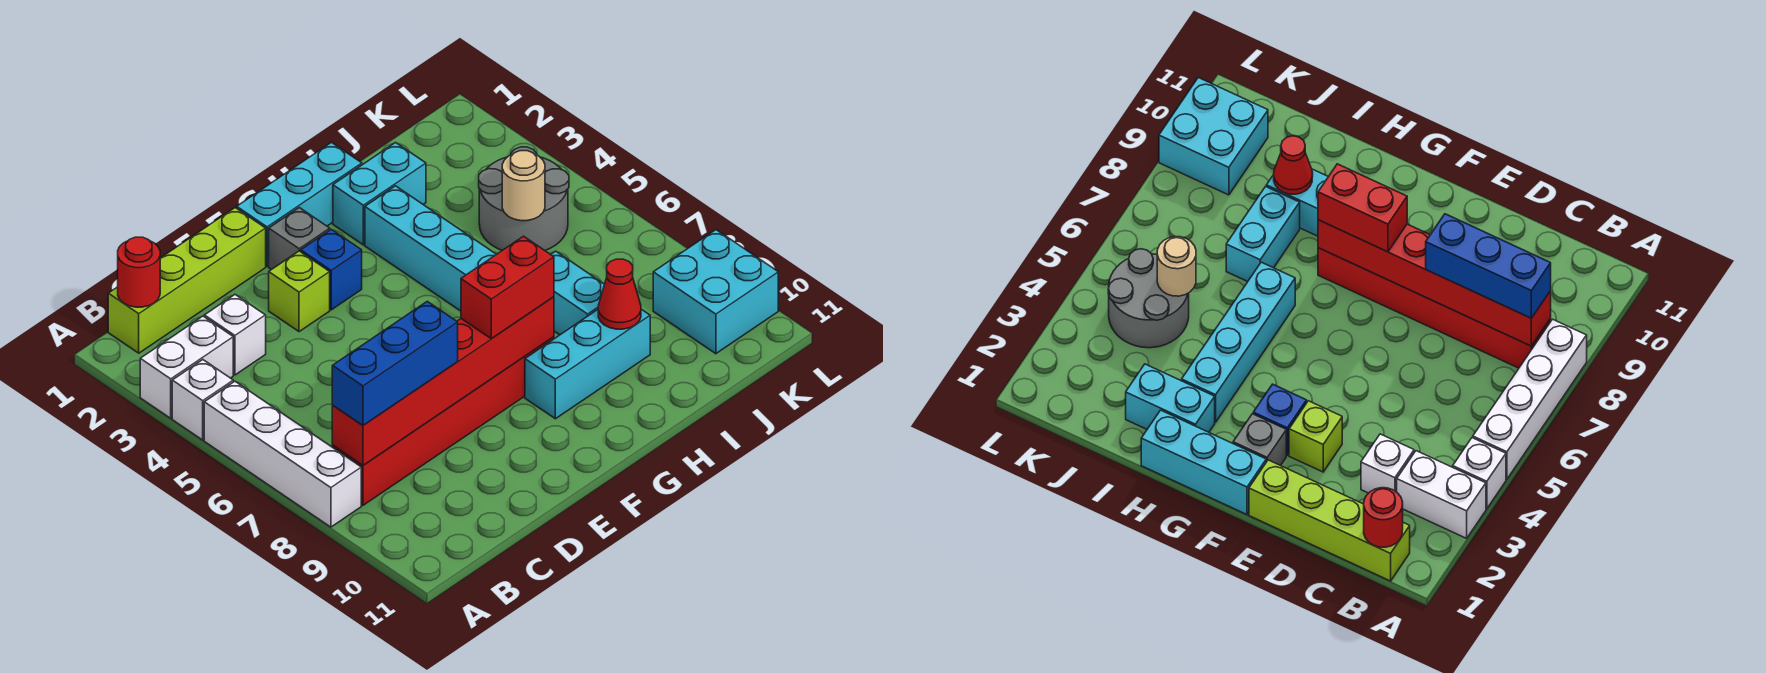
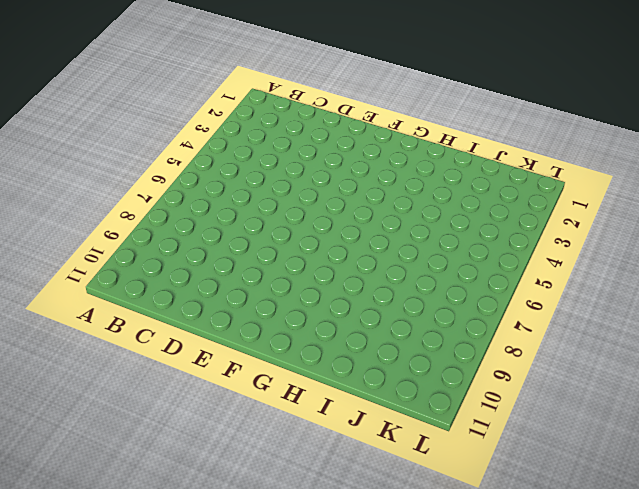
none -> white 1x2 brick [140,316,233,418]
none -> white 1x1 brick [172,360,233,440]
none -> white 1x4 brick [204,381,361,527]

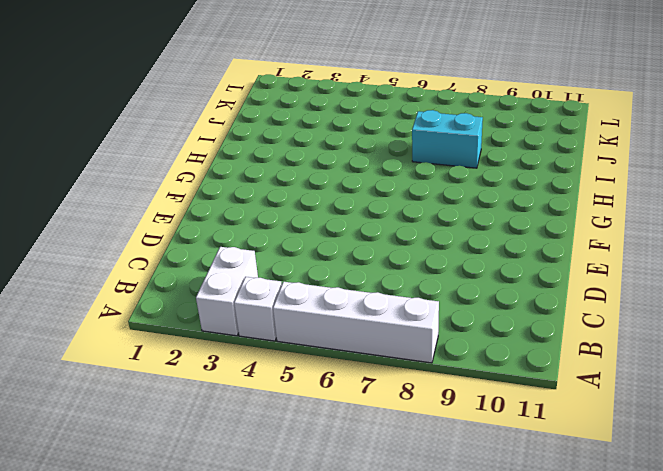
none -> lime 1x4 brick [108,208,266,353]
none -> red 1x6 brick [332,337,554,505]
none -> white 1x1 brick [204,295,266,375]

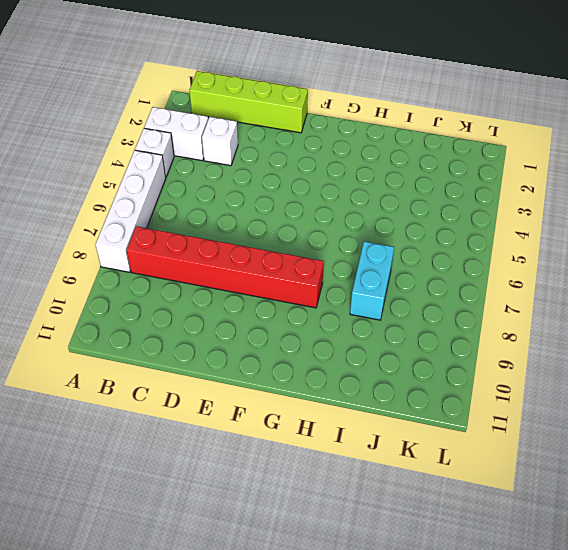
none -> lime 1x1 brick [269,251,330,332]
none -> cyan 1x3 brick [237,142,362,266]
none -> grey 1x1 brick [269,208,330,270]

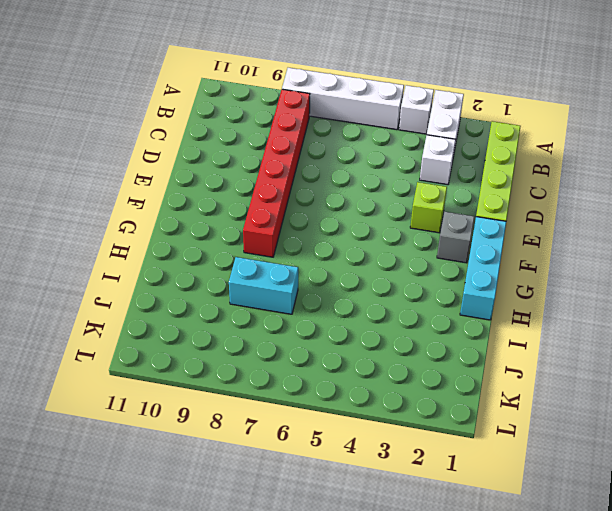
none -> blue 1x1 brick [301,229,362,310]
none -> cyan 1x3 brick [525,309,650,419]
none -> cyan 1x2 brick [333,143,426,245]

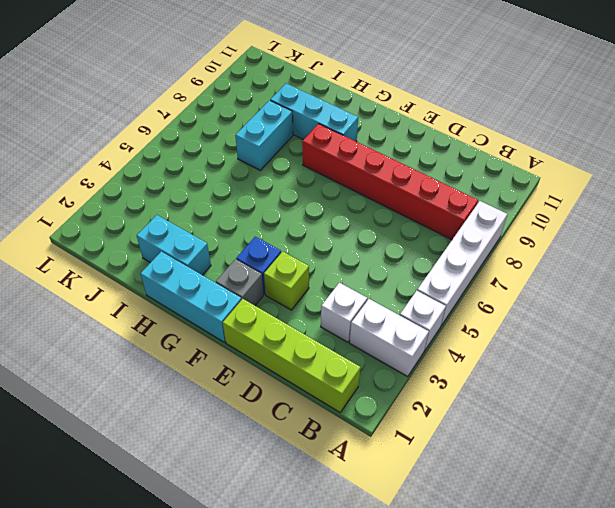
none -> cyan 1x4 brick [365,186,496,311]
none -> grey 2x2 round brick [479,147,569,250]
none -> cyan 2x2 brick [653,230,778,354]

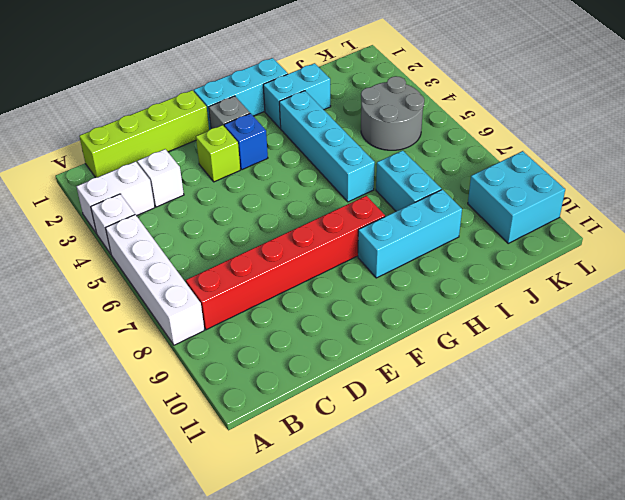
none -> red 1x1 round brick [118,237,160,307]
none -> red 1x6 brick [332,297,554,465]
none -> red 1x1 cone [598,259,641,329]

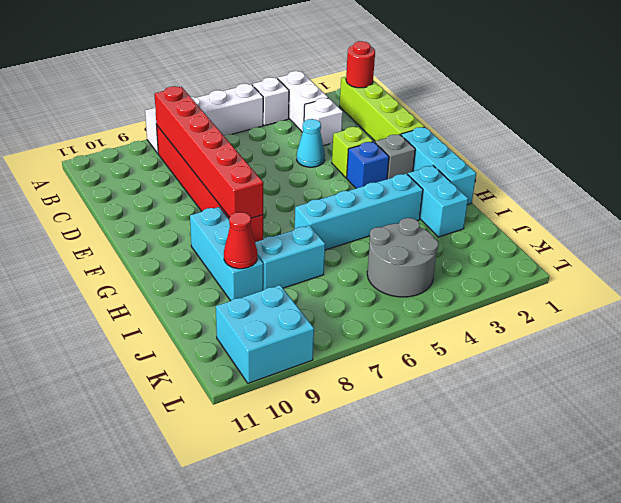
cyan 1x1 cone [297,119,325,167] -> none
none -> tan 1x1 round brick [502,151,545,221]
none -> blue 1x3 brick [332,301,458,425]
none -> red 1x2 brick [461,236,554,339]

